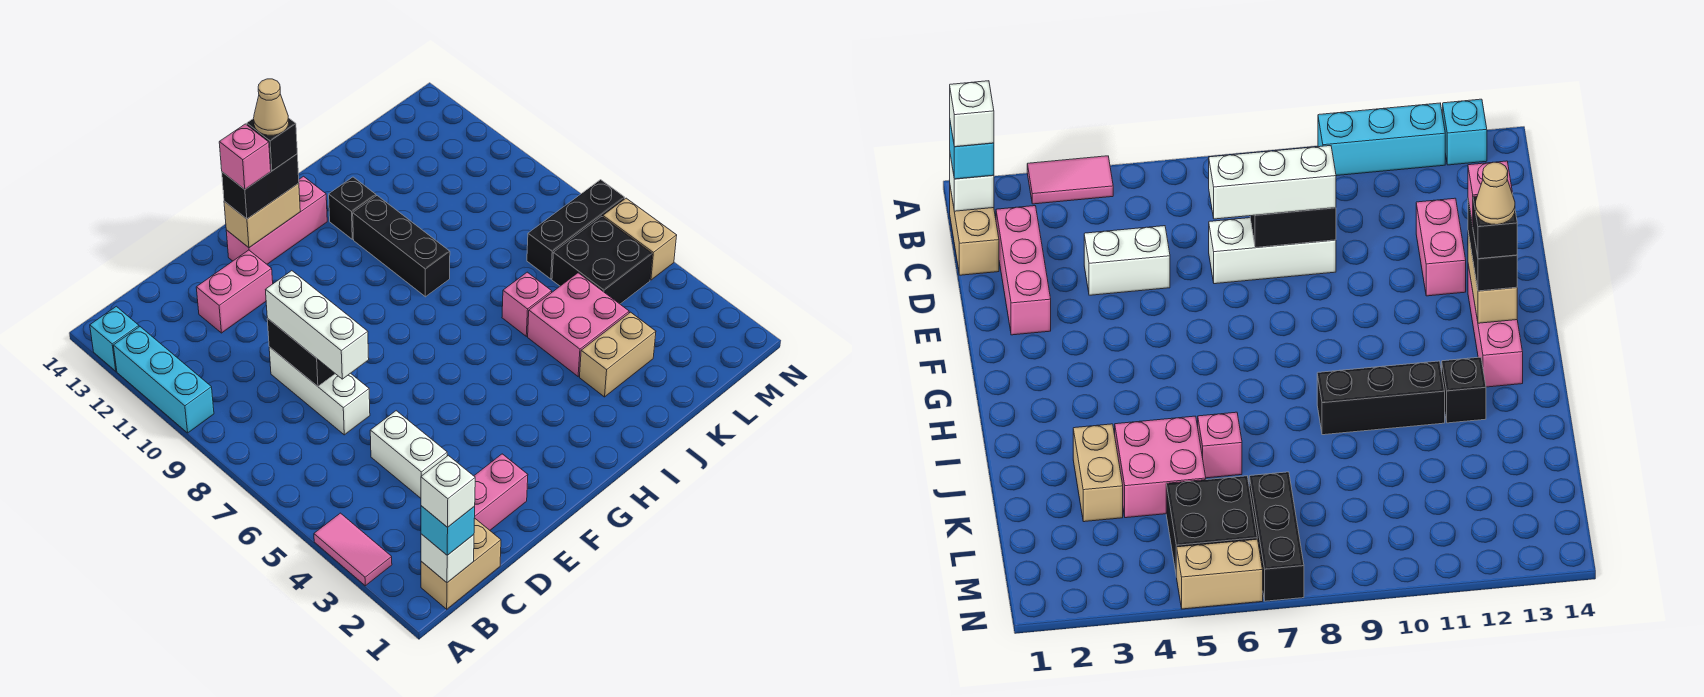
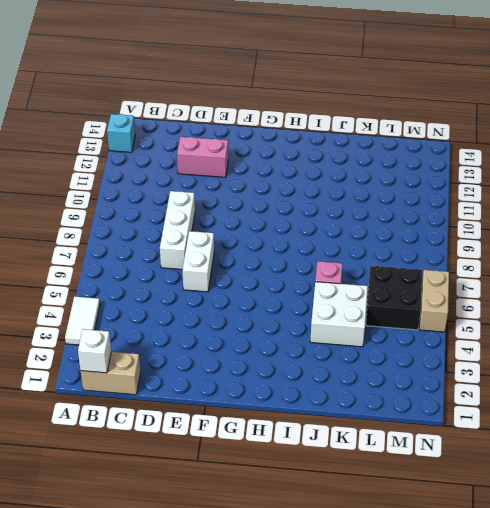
white 1x2 tile [65,296,100,345] -> pink 1x2 tile [314,513,392,586]
white 1x2 brick [182,231,214,292] -> white 1x2 brick moved to [370,411,447,498]
white 2x2 brick [310,282,368,347] -> pink 2x2 brick [528,273,629,376]
none -> cyan 1x3 brick [113,327,214,433]
none -> pink 1x3 brick [474,454,528,530]
none -> pink 1x3 brick [226,176,327,264]

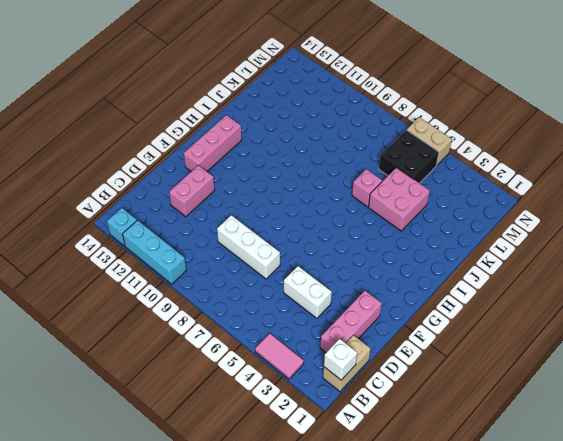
none -> black 1x3 brick [353,196,450,297]
none -> black 1x1 brick [329,177,376,239]
none -> tan 1x2 brick [580,312,656,397]

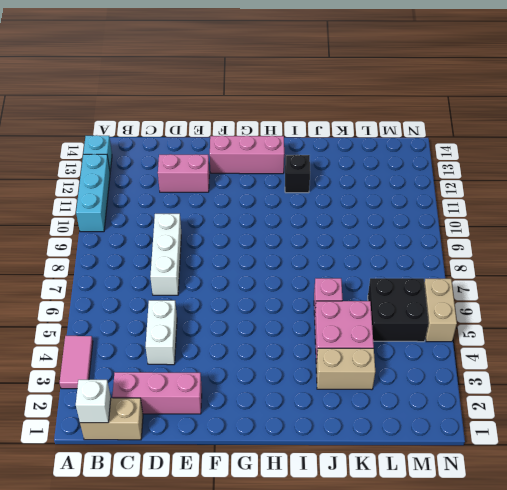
none -> black 1x3 brick [353,196,450,297]
none -> black 1x3 brick [527,180,625,279]
none -> black 1x2 brick [267,318,335,386]

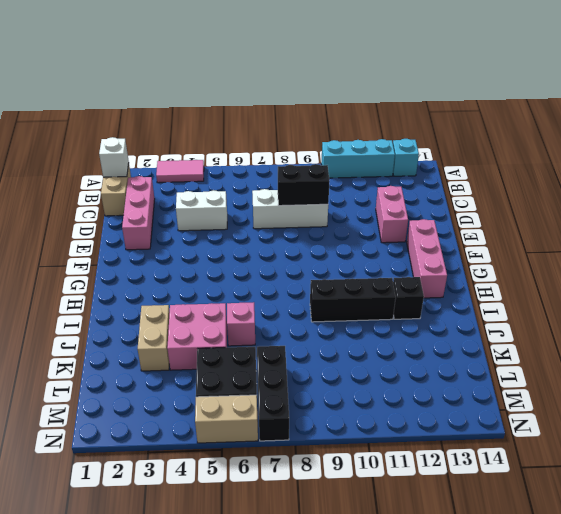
none -> tan 1x2 brick [224,183,300,248]
none -> cyan 1x1 brick [421,506,475,555]
none -> white 1x3 brick [266,271,369,379]

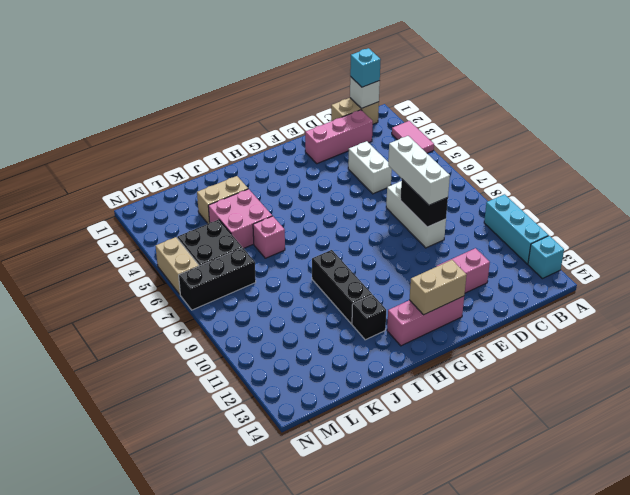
none -> black 1x2 brick [222,154,299,219]
none -> white 1x1 brick [421,455,475,527]
none -> pink 1x1 brick [219,124,271,189]

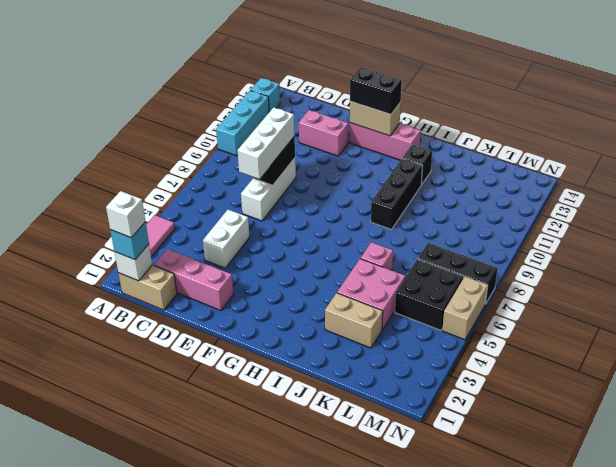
none -> pink 1x1 brick [219,124,271,189]
none -> black 1x1 brick [247,118,297,171]
none -> tan 1x1 cone [254,79,289,135]

